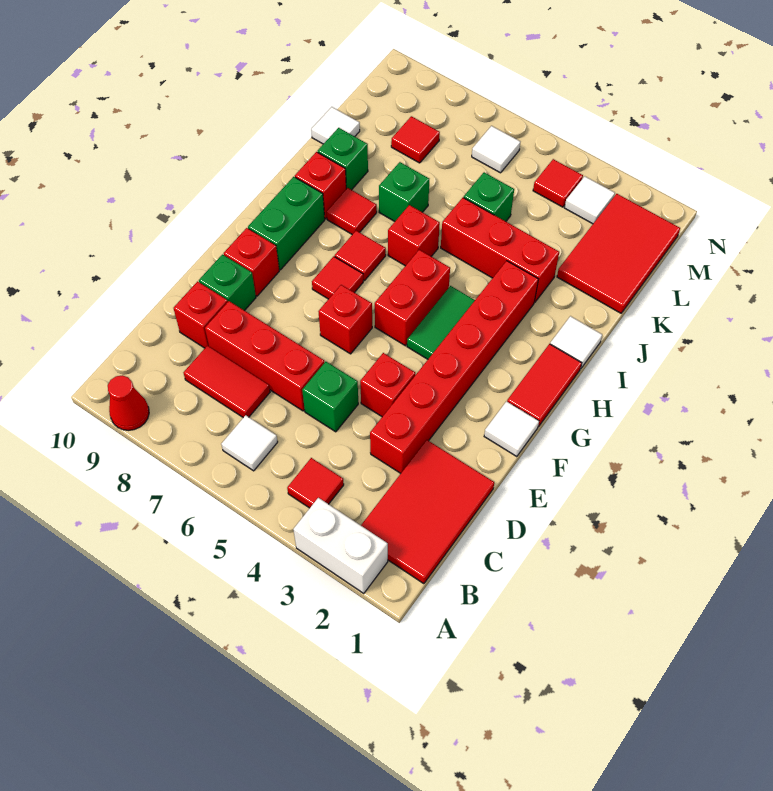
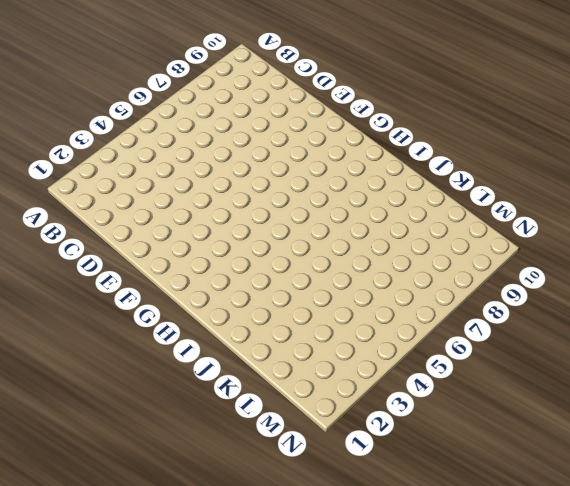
none -> white 1x2 brick [293,498,388,593]
none -> red 1x1 cone [108,375,149,430]
none -> red 2x3 tile [361,440,494,584]
none -> red 1x1 tile [287,458,344,508]

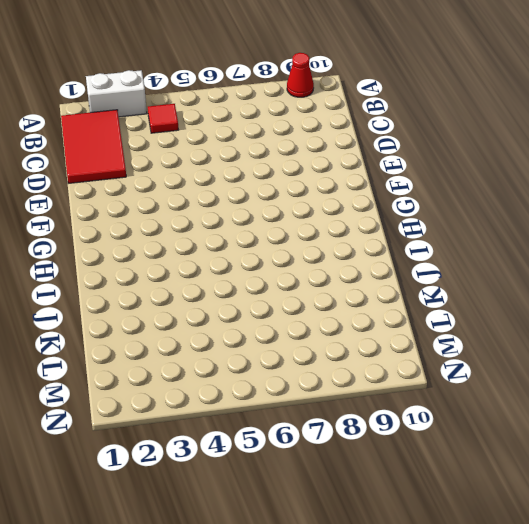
none -> white 1x1 tile [221,415,278,471]
none -> red 1x2 tile [184,346,270,418]
none -> red 1x6 brick [370,261,538,473]
none -> green 1x1 brick [302,362,358,432]

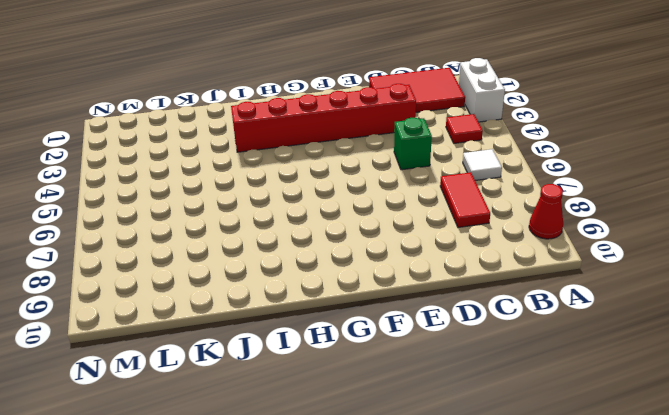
none -> red 1x3 brick [205,301,324,411]
none -> red 1x1 brick [174,282,228,348]
none -> red 1x1 brick [360,353,415,417]
none -> green 1x1 brick [199,255,256,311]

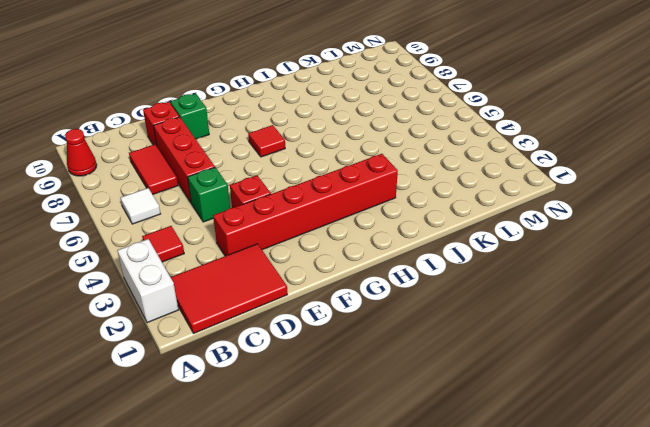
none -> white 1x1 tile [484,401,539,457]
none -> red 1x1 brick [318,285,372,354]
none -> red 1x1 brick [224,228,279,296]
none -> red 1x2 tile [507,344,582,426]

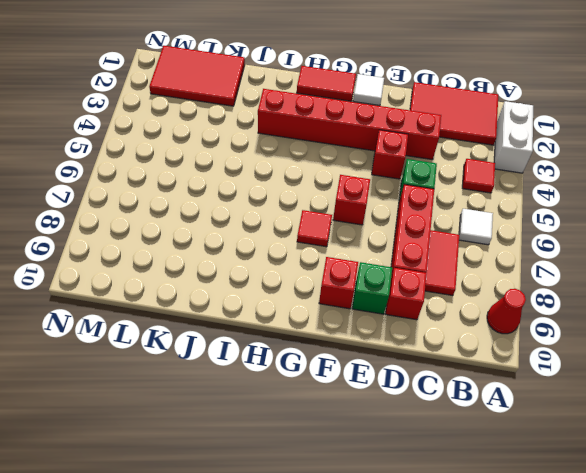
none -> green 1x2 tile [407,286,475,359]
none -> red 1x2 brick [375,250,450,346]
none -> green 1x2 brick [248,177,325,270]
none -> red 1x1 tile [335,231,386,281]

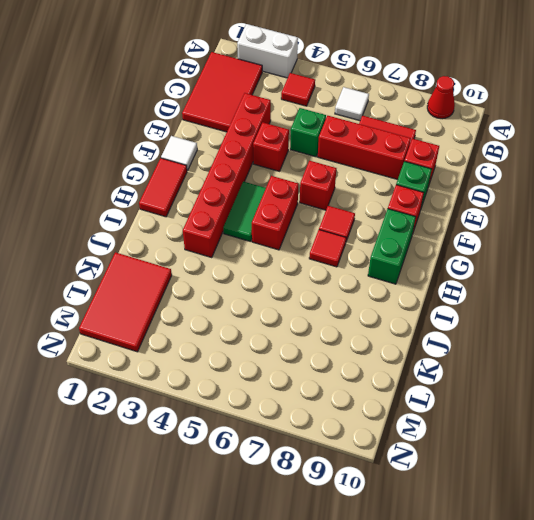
none -> white 1x1 tile [550,316,602,369]
none -> red 1x1 brick [388,205,440,266]
none -> red 1x1 tile [327,188,377,235]
none -> red 1x1 brick [295,152,346,219]

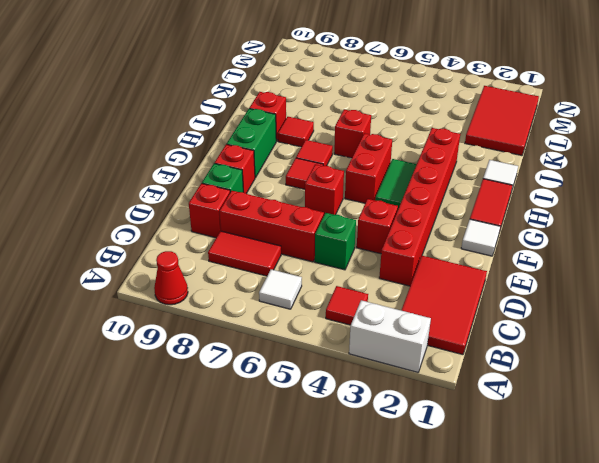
none -> red 1x3 brick [441,198,559,302]
none -> green 1x1 brick [379,162,429,221]
none -> green 1x1 brick [318,128,368,190]
none -> green 1x1 brick [464,172,514,221]

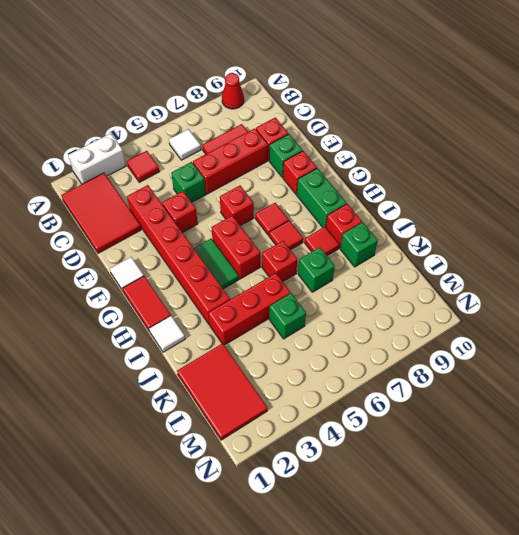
none -> white 1x1 tile [311,107,360,144]
none -> red 1x1 tile [391,116,440,163]
none -> white 1x1 tile [565,176,615,224]
none -> red 1x1 tile [533,159,583,207]

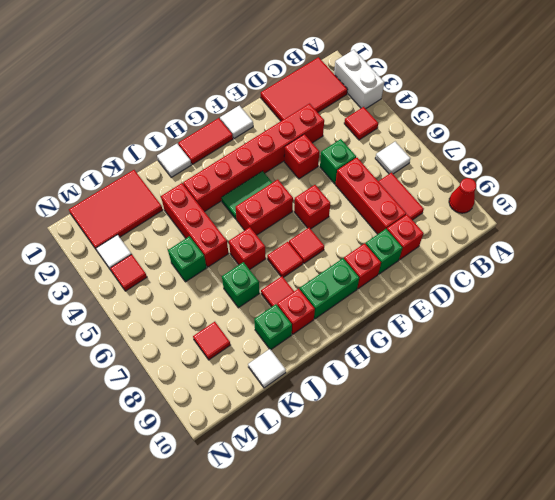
none -> white 1x1 tile [472,126,520,173]

